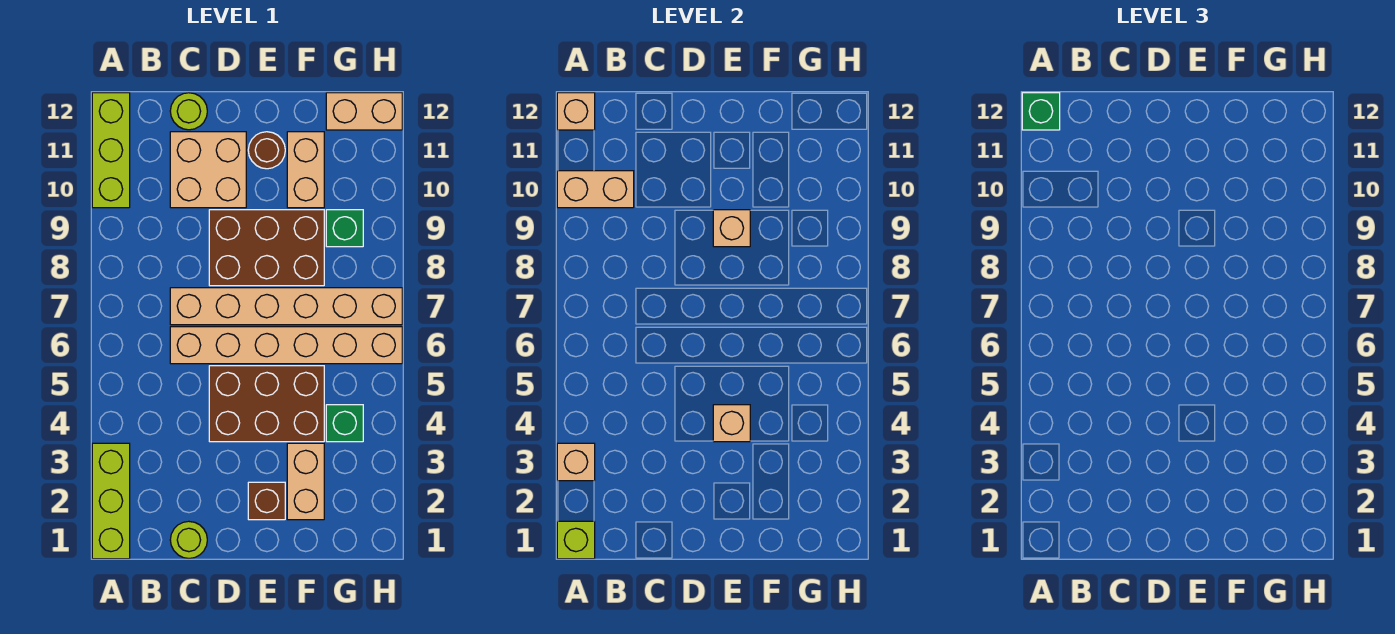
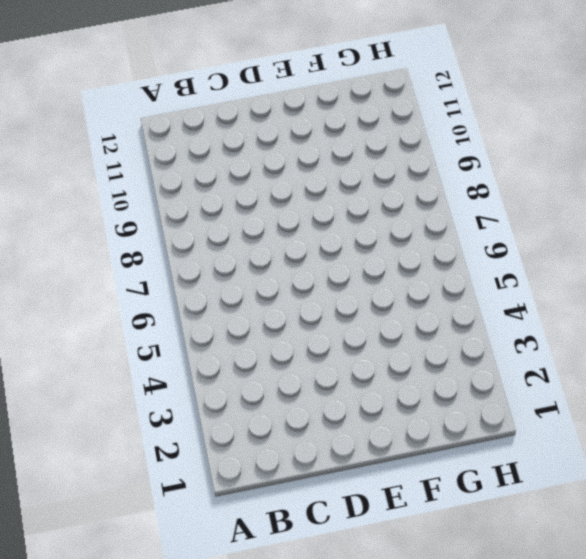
none -> lime 1x3 brick [92,443,130,559]
none -> lime 1x3 brick [92,93,130,208]
none -> lime 1x1 round brick [170,521,207,558]

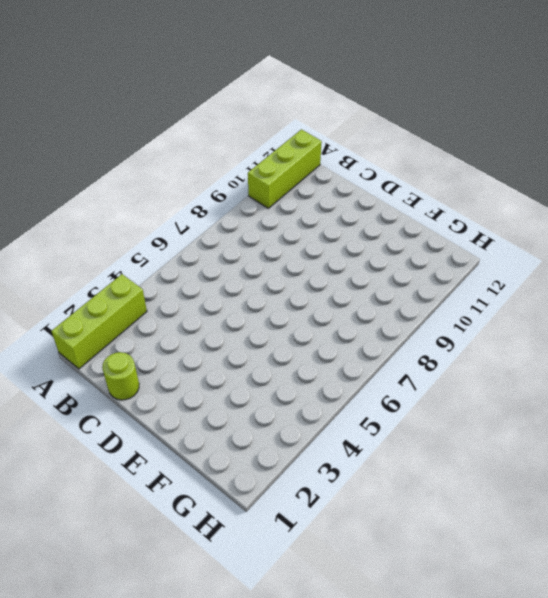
none -> tan 1x6 brick [170,327,402,364]
none -> tan 1x6 brick [170,288,402,325]
none -> tan 2x2 brick [170,132,246,208]

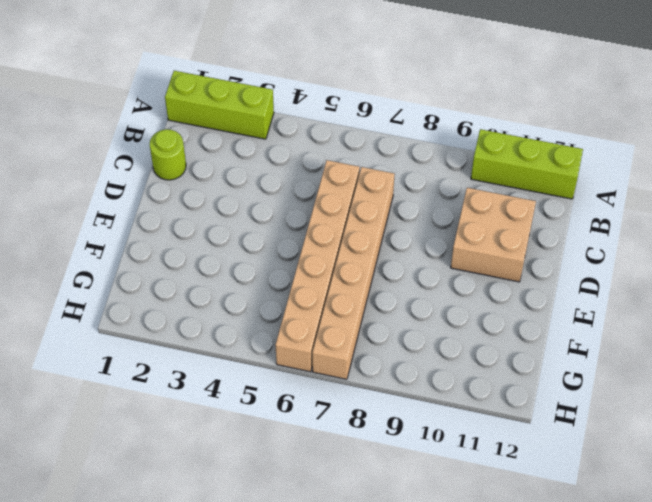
none -> lime 1x1 round brick [170,93,207,130]
none -> brown 2x3 brick [209,366,324,442]
none -> brown 2x3 brick [209,210,324,286]

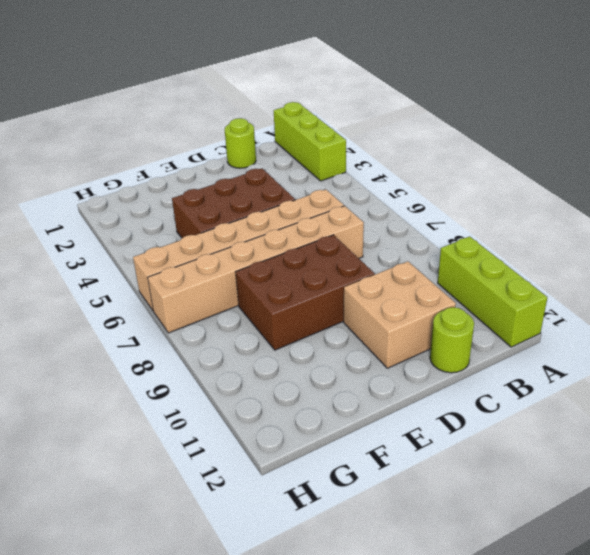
none -> brown 1x1 brick [248,482,285,520]
none -> brown 1x1 round brick [248,132,285,169]
none -> tan 1x2 brick [287,443,324,520]

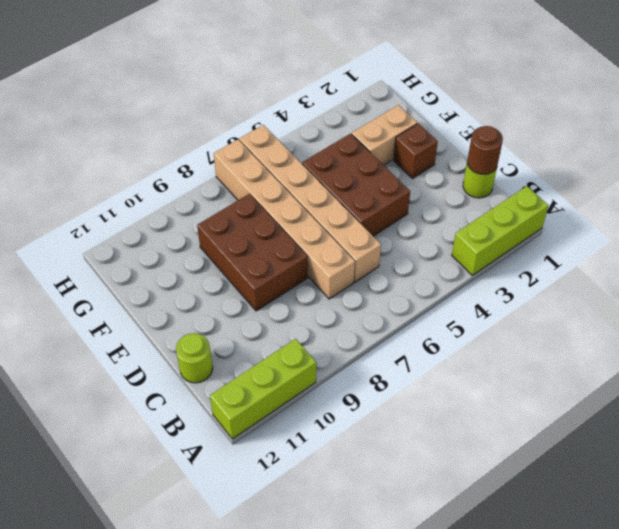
brown 1x1 round brick [467,126,503,174] -> brown 1x1 round brick moved to [248,132,285,169]
none -> tan 2x2 brick [170,132,246,208]
none -> tan 1x2 brick [287,132,324,208]
none -> green 1x1 brick [326,405,363,442]

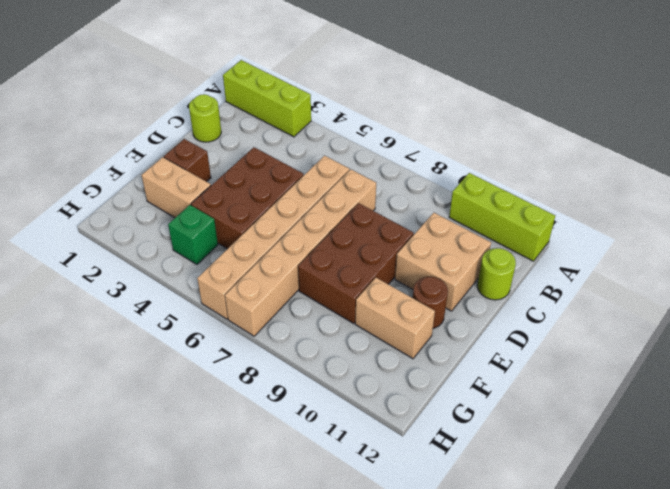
none -> green 1x1 brick [326,210,363,247]
none -> tan 1x2 brick [326,93,402,130]
none -> lime 1x1 brick [557,521,595,559]

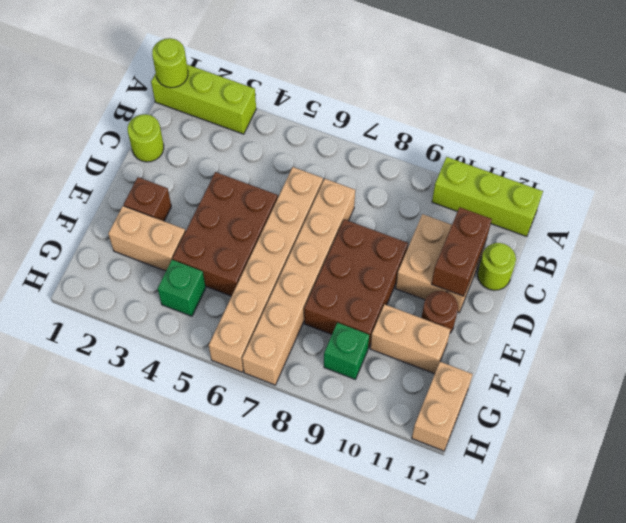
lime 1x1 round brick [152,38,188,88] -> lime 1x1 brick [557,521,595,559]
brown 1x2 brick [432,207,492,296] -> none
none -> tan 1x1 brick [557,443,595,481]
none -> tan 1x2 brick [557,171,634,208]
none -> tan 1x1 brick [557,93,595,130]

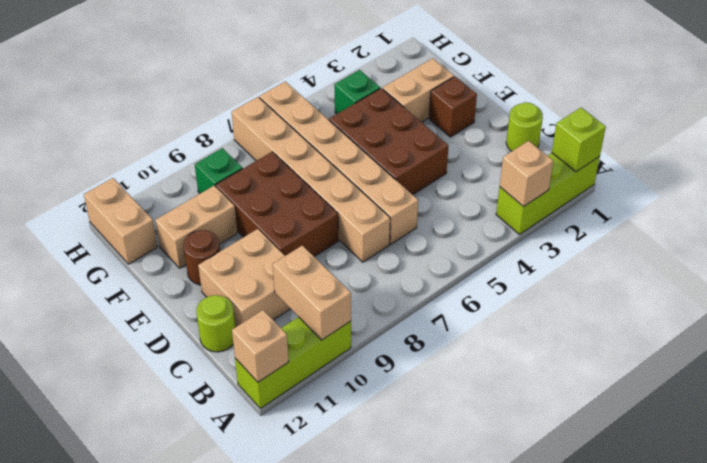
none -> tan 1x1 brick [713,405,750,442]
none -> tan 1x1 brick [713,210,750,247]
none -> green 1x1 brick [1022,93,1060,130]

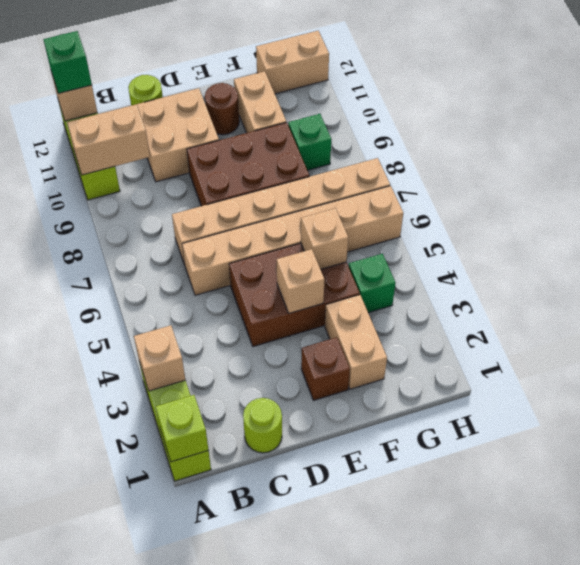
tan 1x1 brick [301,208,348,269] -> tan 1x1 brick moved to [713,210,750,247]

